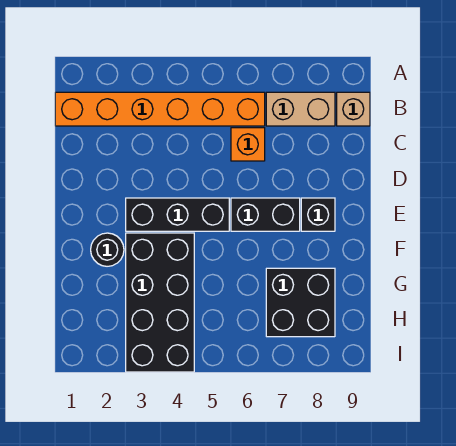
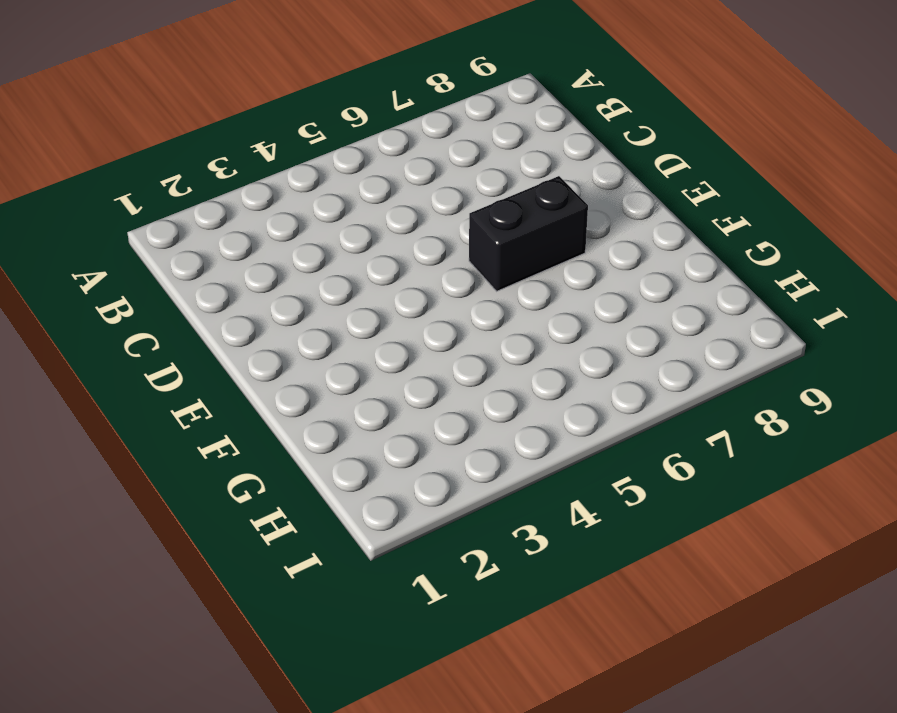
none -> orange 1x6 brick [55,92,265,126]
none -> tan 1x2 brick [266,92,335,126]

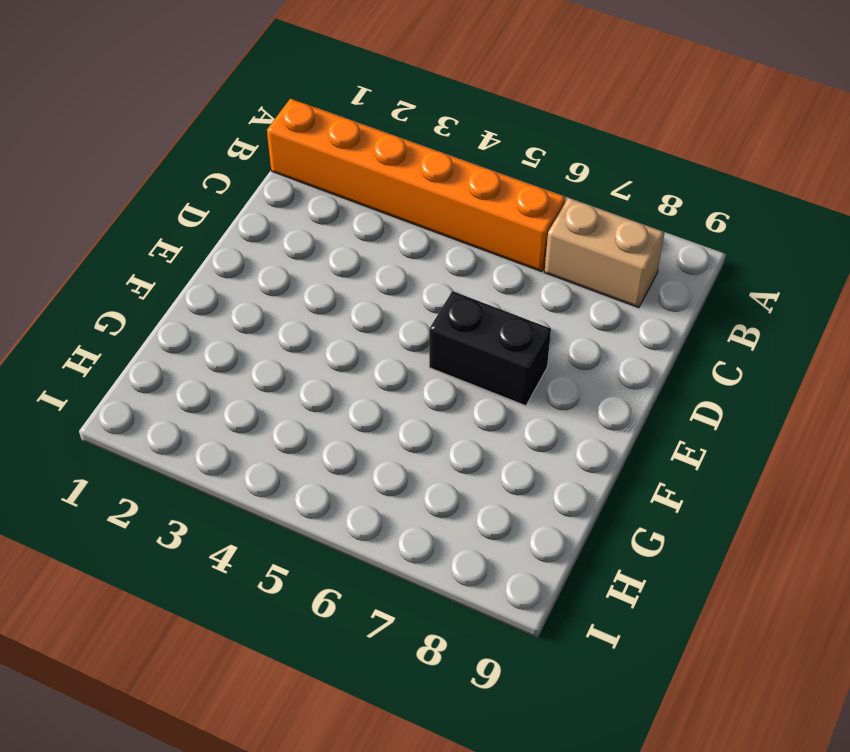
none -> tan 1x1 brick [337,92,370,126]
none -> orange 1x1 brick [231,128,265,161]

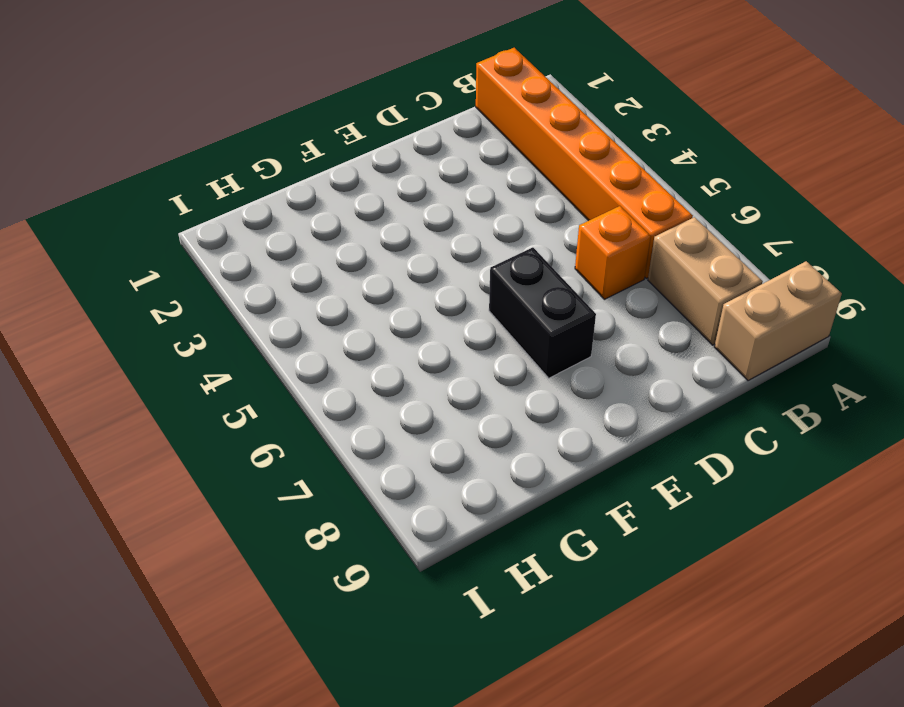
tan 1x2 brick [714,261,842,381] -> tan 1x1 brick [337,92,370,126]
none -> black 1x3 brick [126,198,229,231]
none -> black 1x1 brick [301,198,335,231]

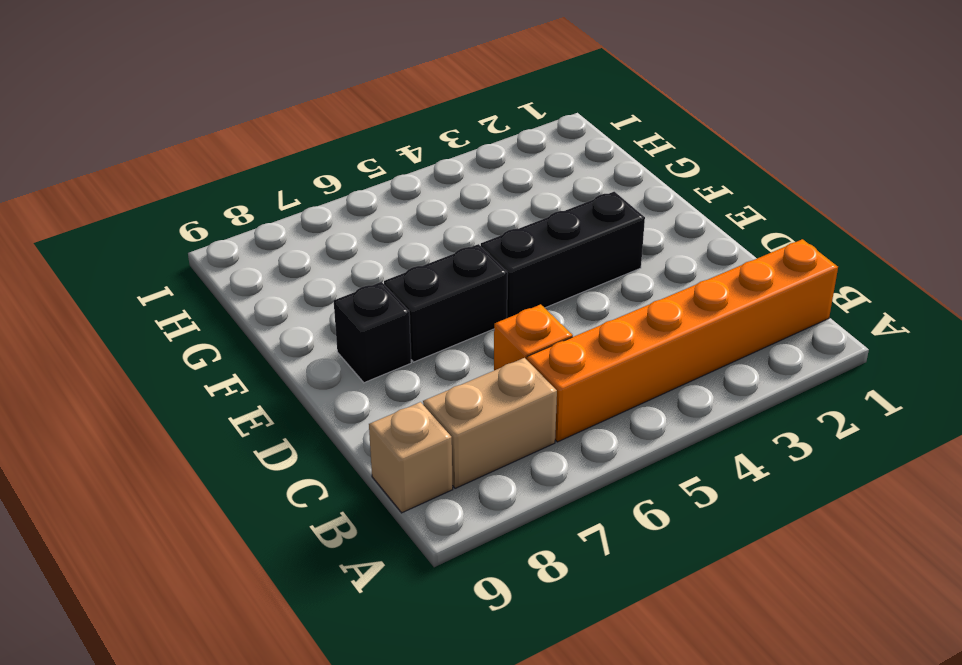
none -> black 1x1 round brick [91,233,124,266]
none -> black 2x4 brick [126,233,194,372]

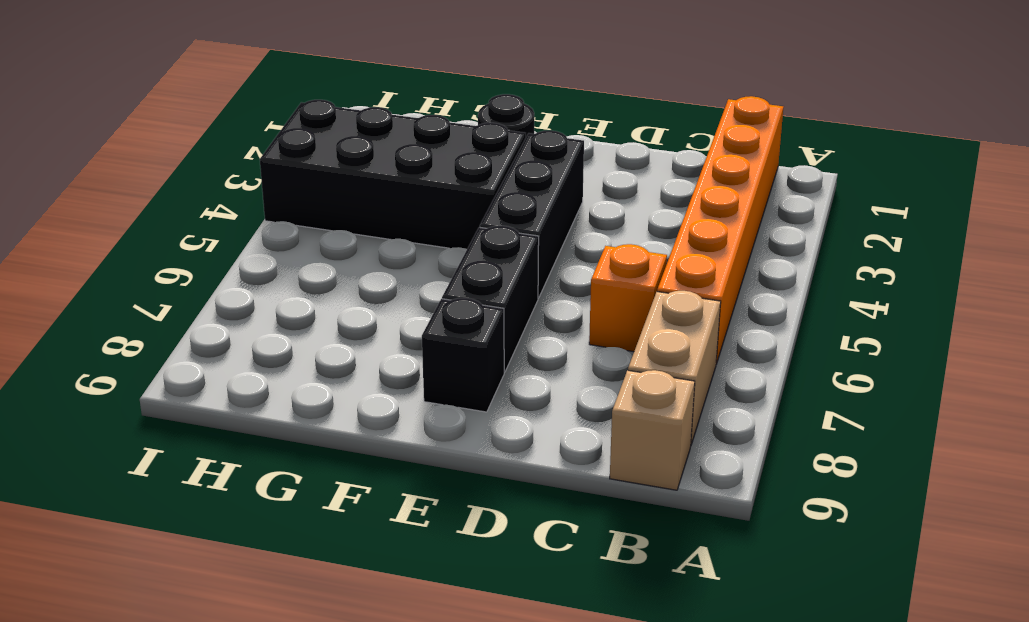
none -> black 2x2 brick [266,268,335,337]

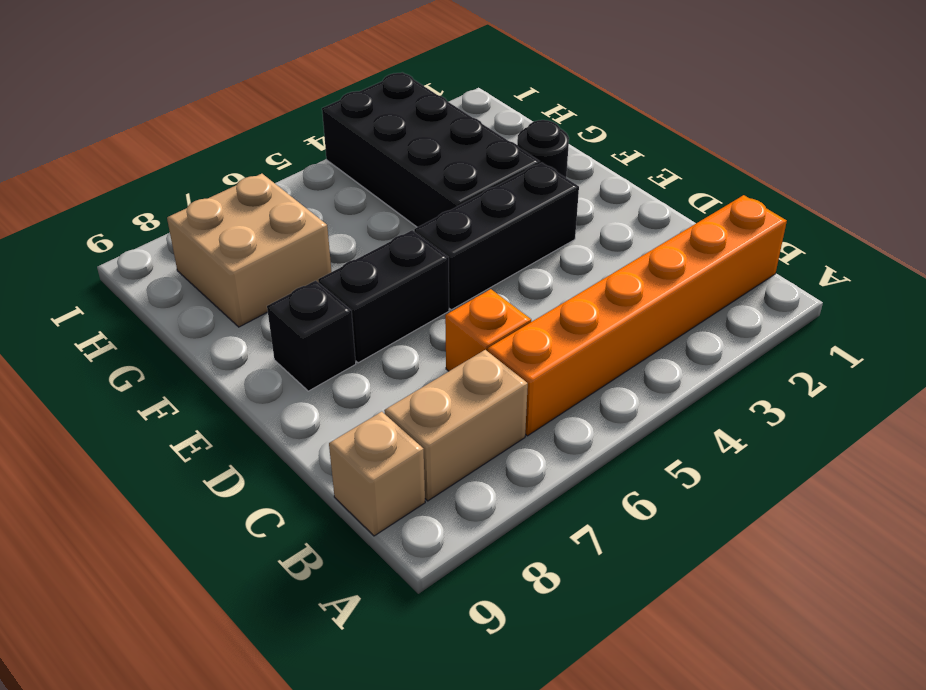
tan 2x2 brick [167,174,331,327] -> black 2x2 brick [266,268,335,337]

